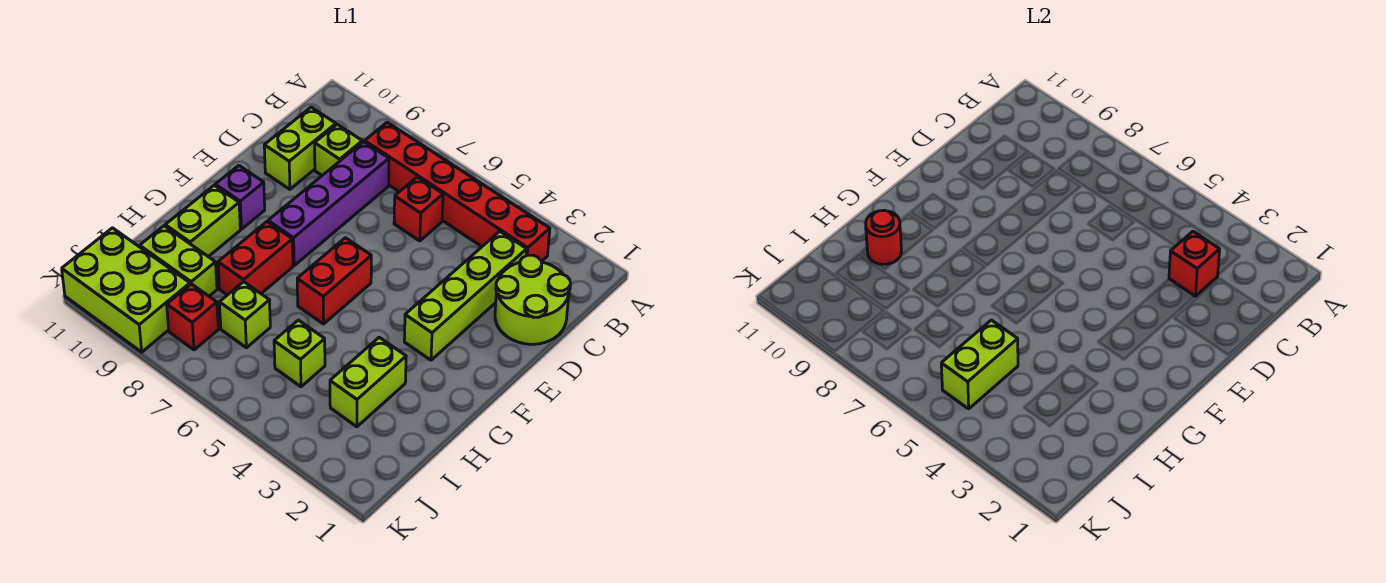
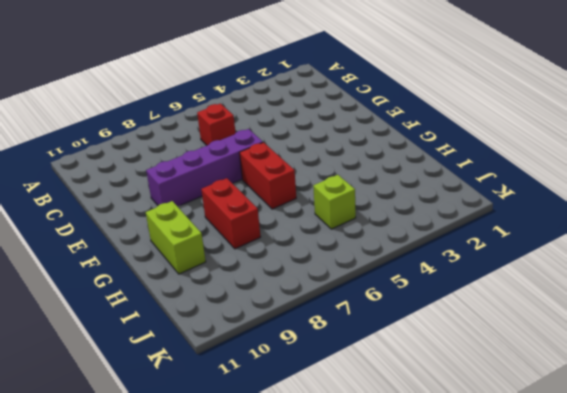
purple 1x4 brick [146,129,263,206] -> purple 1x4 brick turned to [268,142,389,265]
none -> red 1x6 brick [365,122,550,262]
none -> lime 2x2 round brick [495,255,570,344]
none -> lime 1x4 brick [404,231,527,360]

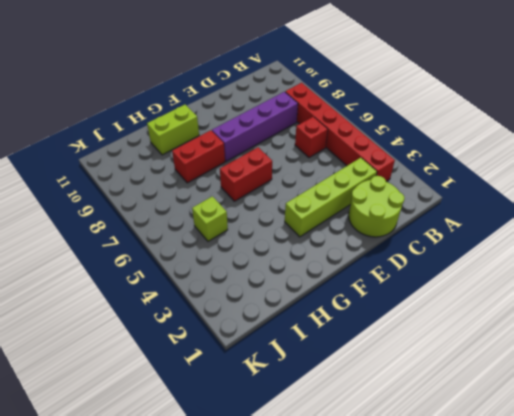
none -> lime 1x1 brick [315,124,362,175]
none -> lime 1x2 brick [264,107,336,189]
none -> purple 1x1 brick [215,166,265,229]

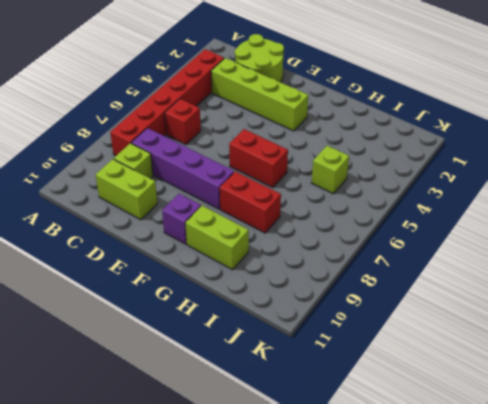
none -> lime 1x2 brick [330,337,406,427]
none -> lime 1x1 brick [219,282,270,348]
none -> lime 1x2 brick [140,226,217,296]

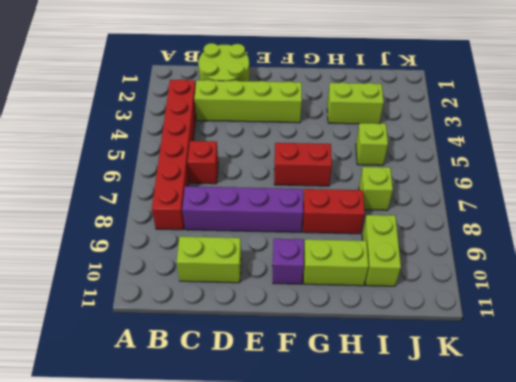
none -> lime 1x1 brick [315,124,362,175]
none -> red 1x1 brick [167,284,218,350]
none -> lime 2x3 brick [62,228,190,352]

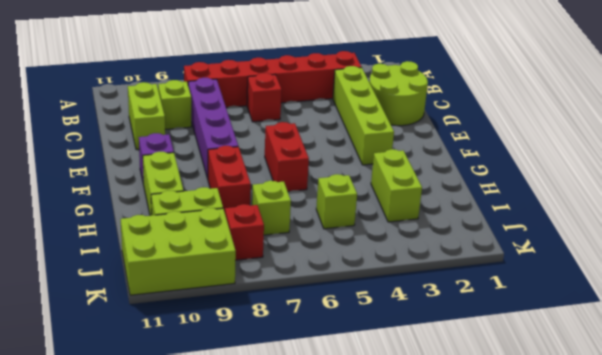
none -> red 1x1 brick [1169,231,1220,296]
none -> red 1x1 round brick [866,210,901,264]
none -> lime 1x2 brick [941,320,1018,409]

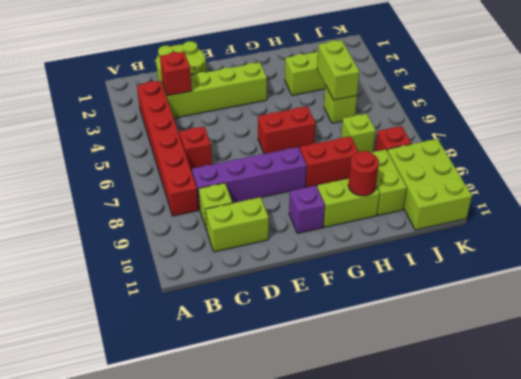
lime 1x2 brick [317,40,359,100] -> lime 1x2 brick turned to [941,320,1018,409]

